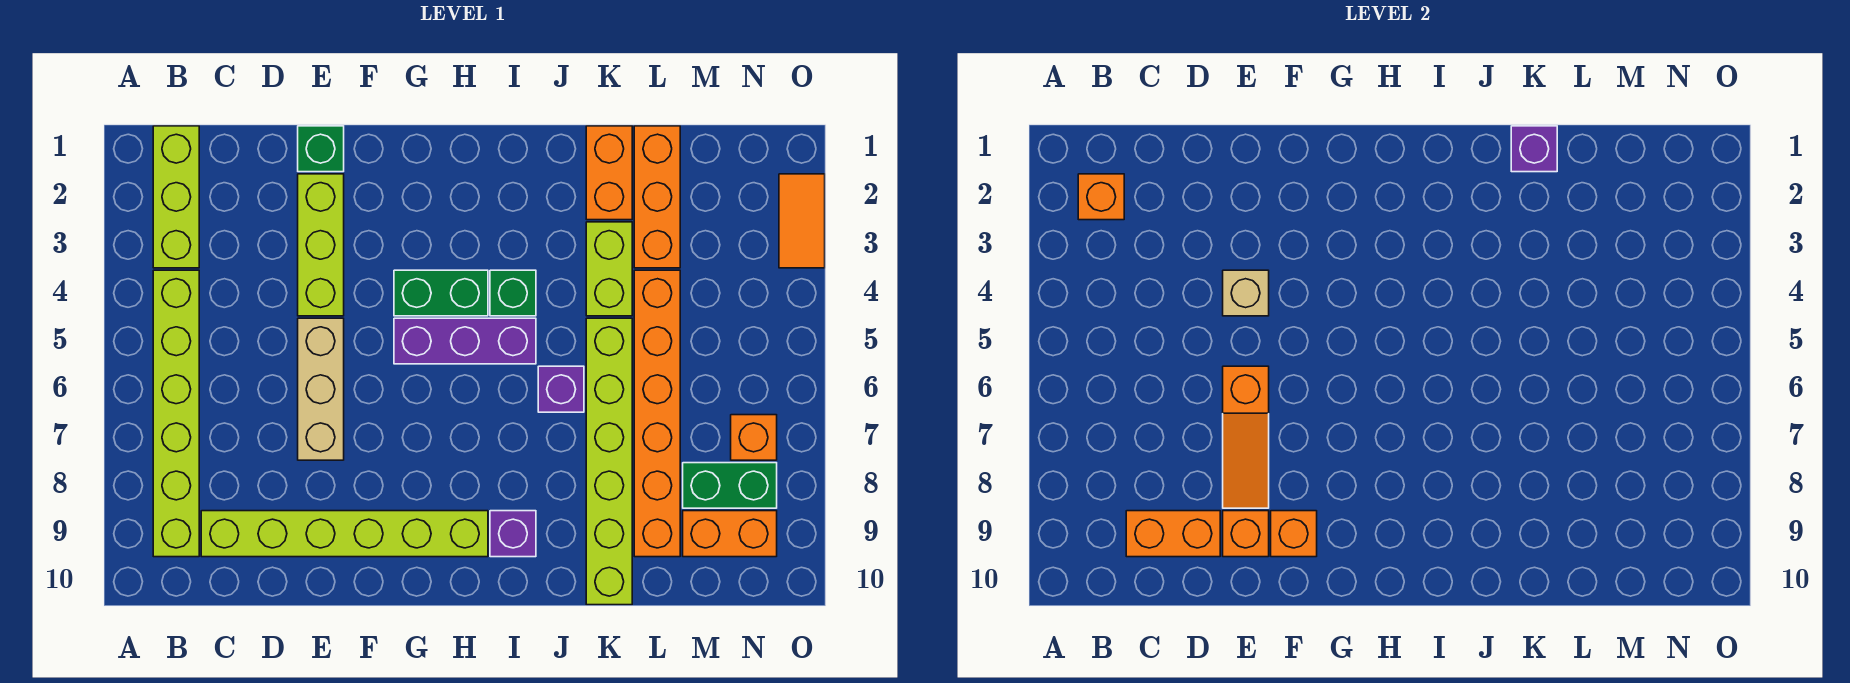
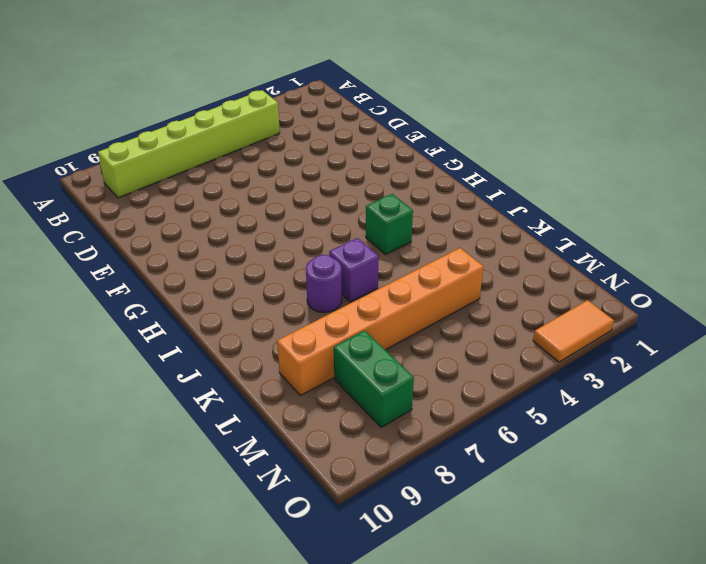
purple 1x1 round brick [306,255,342,312] -> none
none -> lime 1x3 brick [153,126,199,268]
none -> lime 1x6 brick [201,511,488,557]
none -> green 1x1 brick [298,126,344,172]

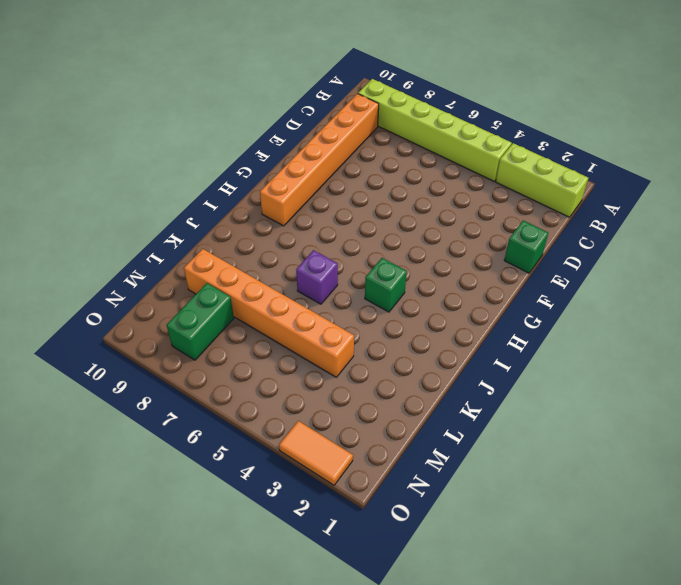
orange 1x6 brick [260,94,379,226] -> lime 1x6 brick [201,511,488,557]
none -> lime 1x3 brick [298,174,344,316]
none -> tan 1x3 brick [298,318,344,460]
none -> green 1x2 brick [394,270,488,316]

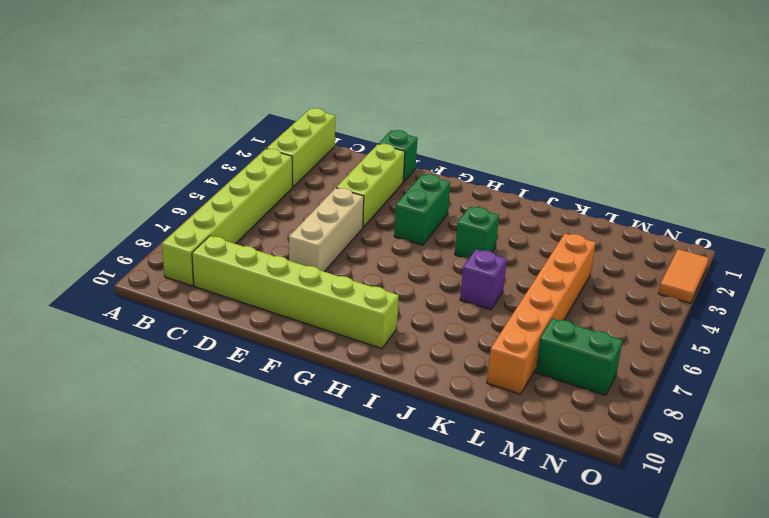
green 1x2 brick [394,174,450,245] -> green 1x2 brick turned to [394,270,488,316]
none -> purple 1x3 brick [394,318,536,364]
none -> purple 1x1 brick [490,511,536,557]
none -> orange 1x2 brick [586,126,632,220]

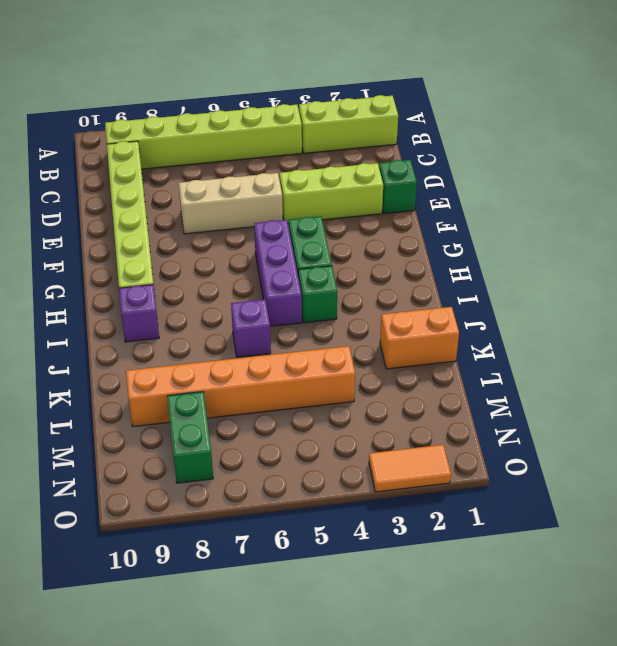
none -> lime 1x2 brick [586,222,632,316]
none -> lime 1x6 brick [586,318,632,605]
none -> orange 1x3 brick [634,126,680,268]

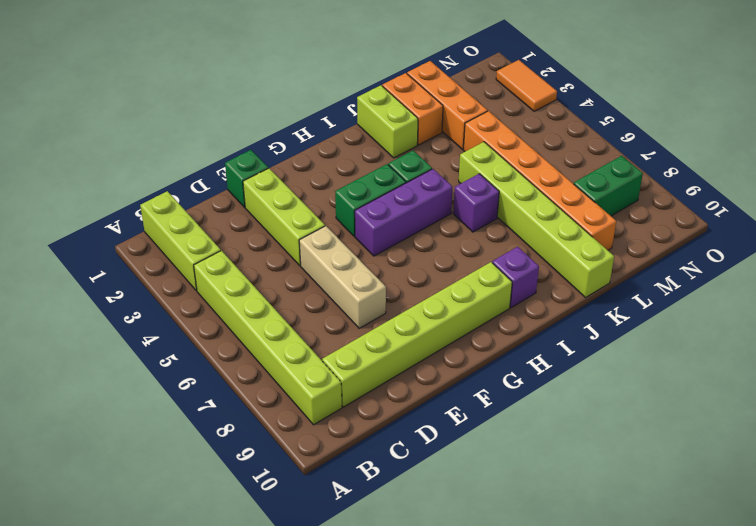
lime 1x2 brick [357,85,418,158] -> lime 1x2 brick moved to [586,222,632,316]
none -> orange 1x2 brick [683,511,777,557]
none -> orange 1x1 brick [731,415,777,460]
none -> orange 1x1 brick [1078,174,1124,220]

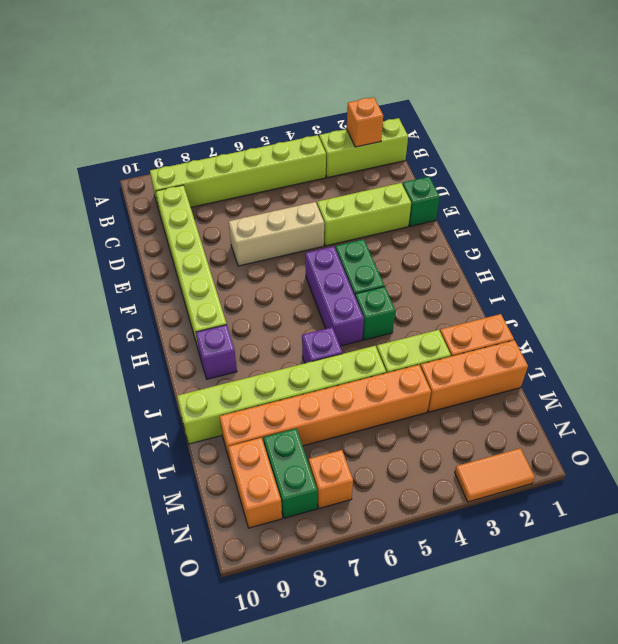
none -> orange 1x2 brick [1126,511,1220,557]
none -> tan 1x1 brick [1223,270,1269,316]
none -> orange 1x3 slope [1223,366,1269,508]

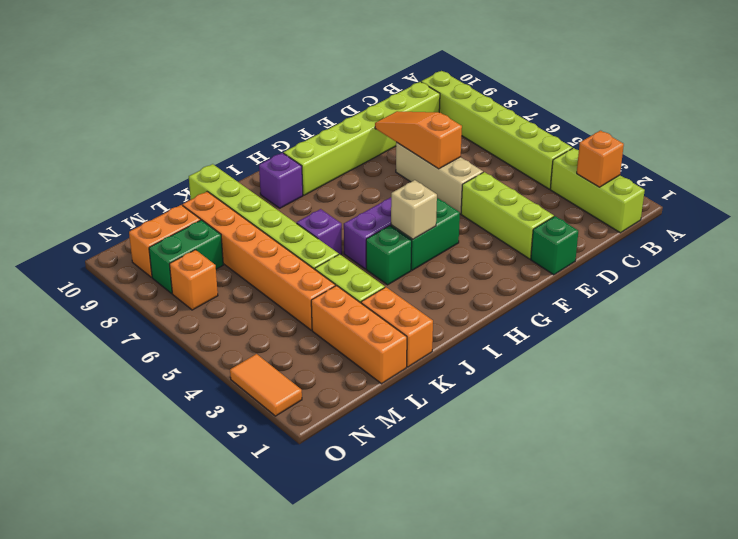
tan 1x1 brick [391,180,437,239] -> tan 1x1 brick moved to [1223,270,1269,316]
none -> orange 1x2 brick [1126,511,1220,557]
none -> orange 1x1 brick [1223,511,1269,557]
none -> orange 1x1 brick [1271,511,1317,557]

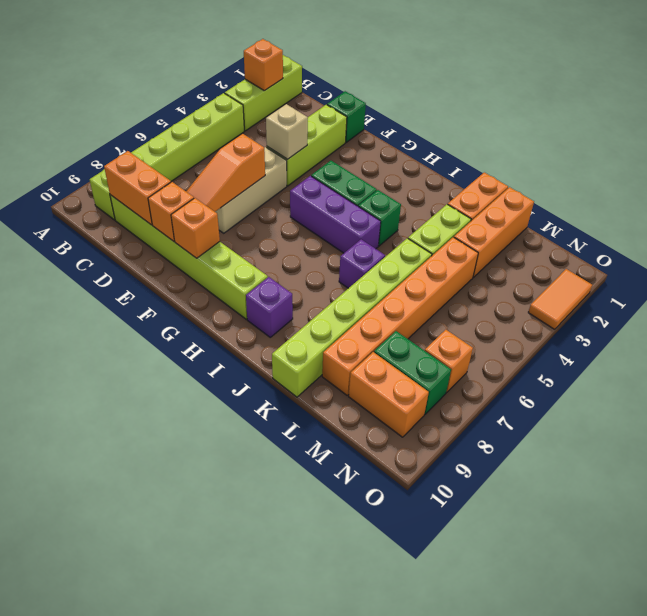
none -> purple 1x1 brick [1511,126,1557,172]

